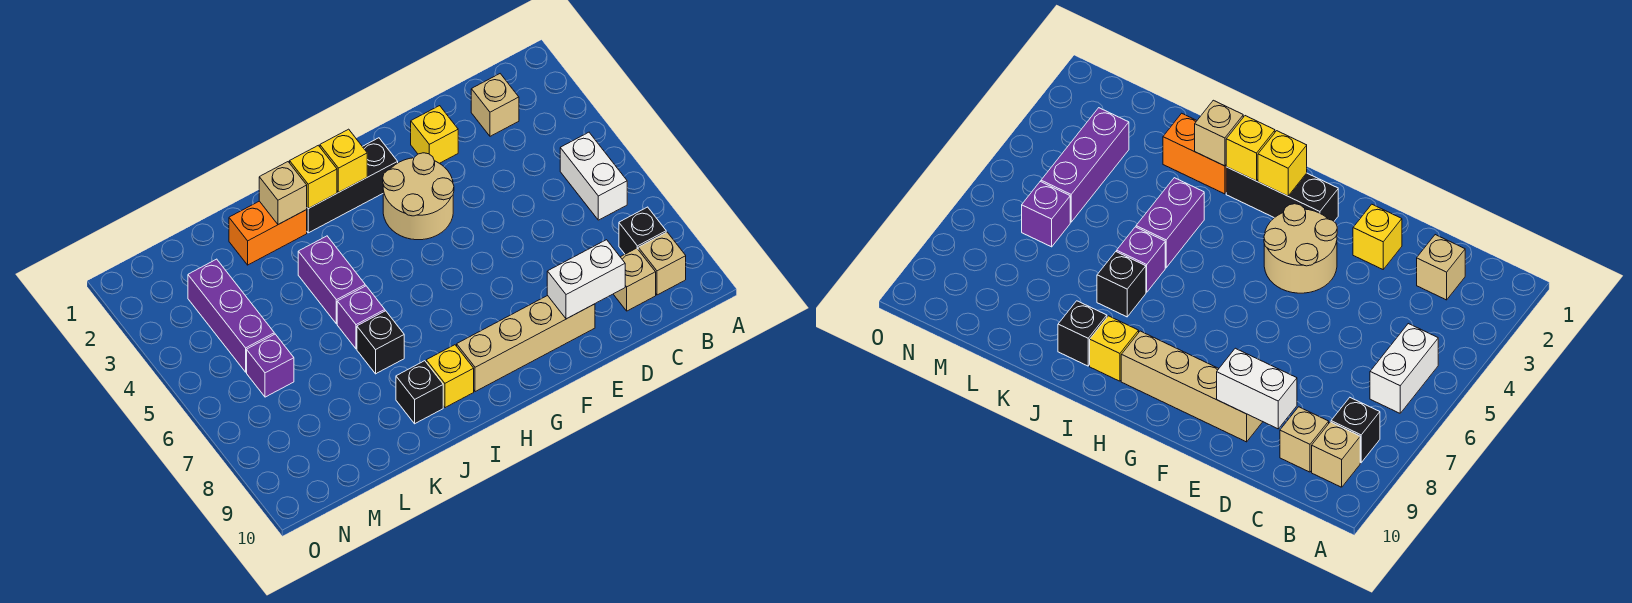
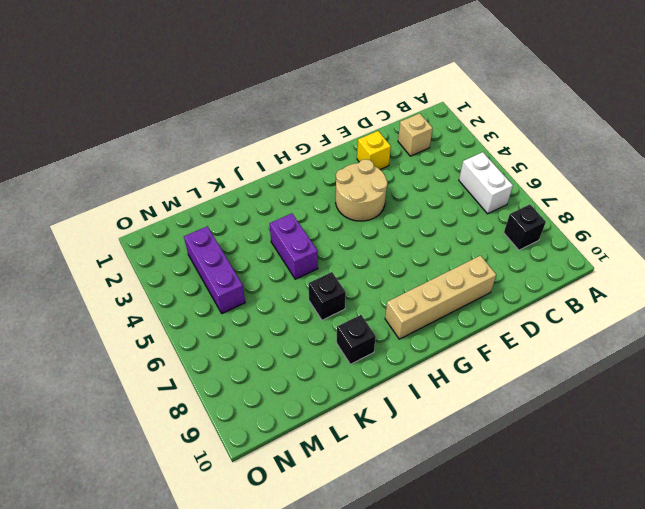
none -> tan 1x1 brick [638,232,686,295]
none -> tan 1x1 brick [613,248,656,311]
none -> black 1x3 brick [307,138,398,233]

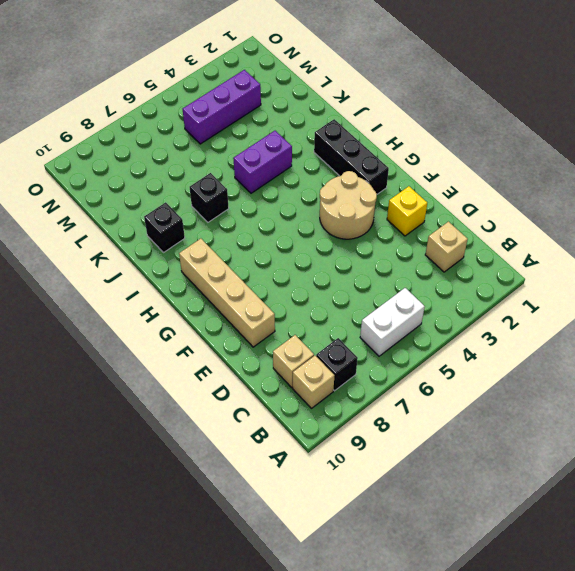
none -> yellow 1x1 brick [426,345,474,408]
none -> orange 1x2 brick [229,201,307,265]
none -> purple 1x1 brick [337,286,385,349]

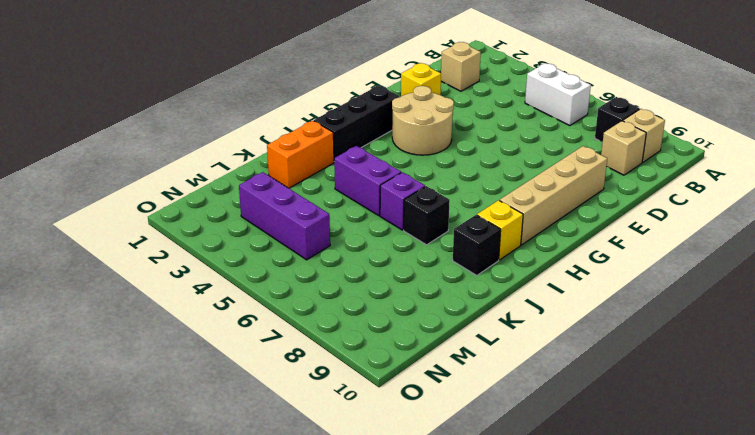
none -> purple 1x1 brick [247,334,294,397]
none -> white 1x2 brick [547,240,625,319]
none -> yellow 1x1 brick [320,129,367,192]

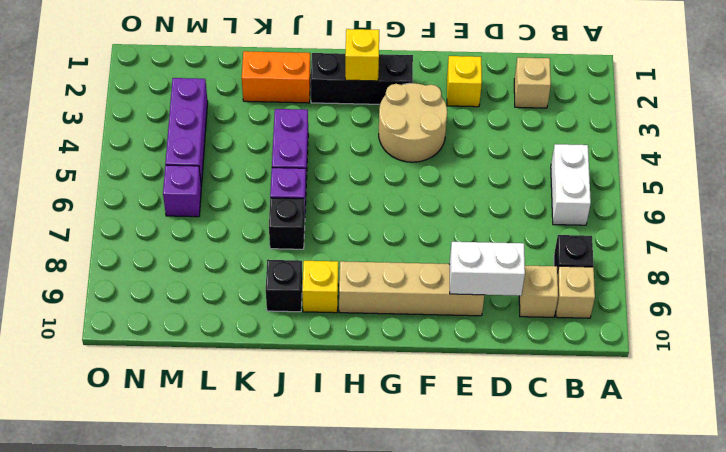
none -> yellow 1x1 brick [290,145,337,208]
none -> tan 1x1 brick [259,162,307,224]

